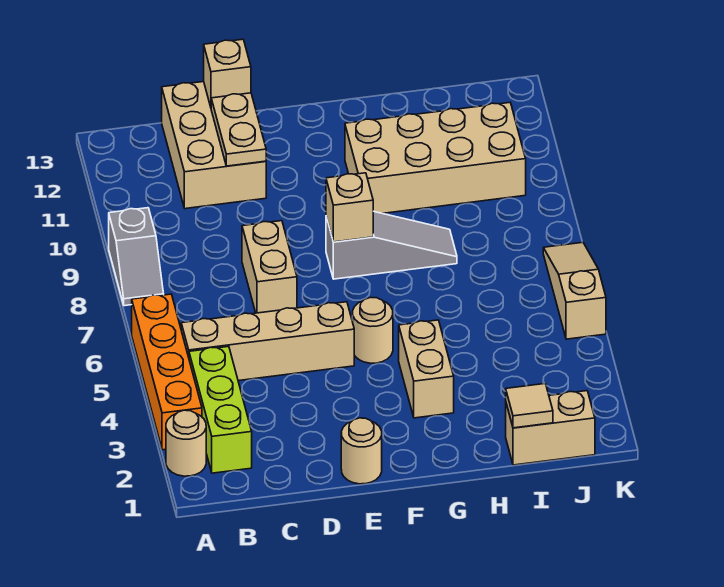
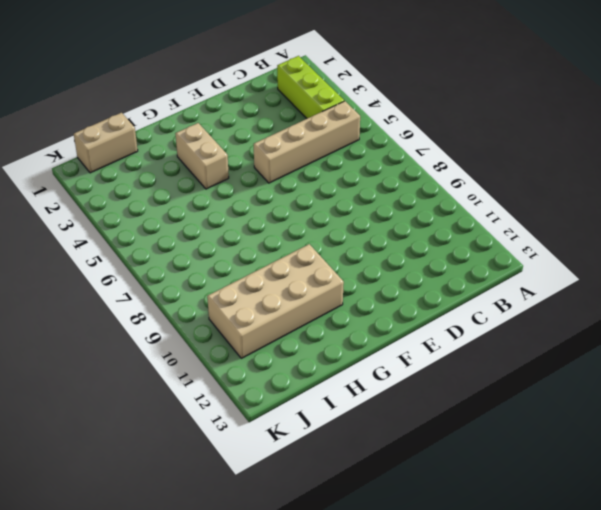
none -> tan 1x1 round brick [166,410,206,476]
none -> orange 1x4 brick [132,294,202,450]
none -> grey 1x2 slope [109,208,164,306]

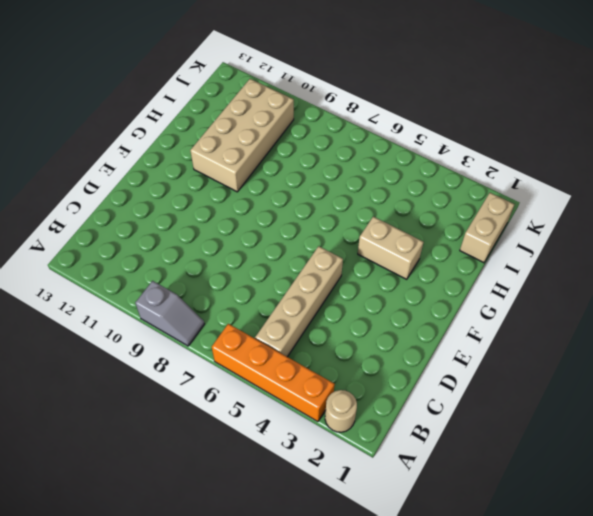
none -> lime 1x3 brick [189,346,252,473]
none -> tan 2x3 brick [162,82,266,209]
none -> tan 1x2 brick [242,221,297,313]

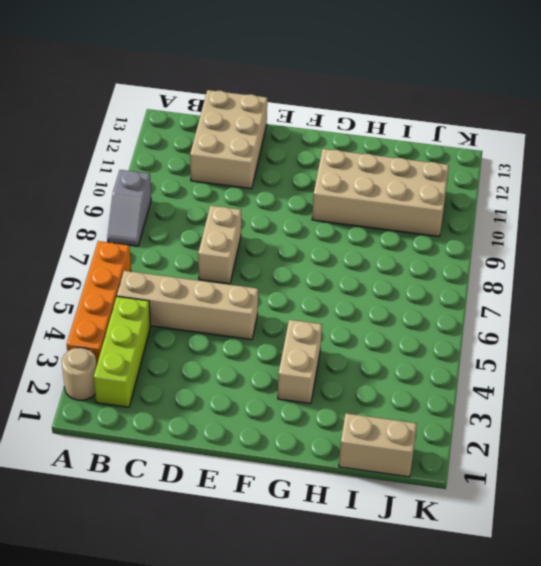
none -> tan 1x1 round brick [341,418,382,484]
none -> tan 1x1 round brick [353,297,393,363]
none -> grey 1x3 slope [326,211,457,279]

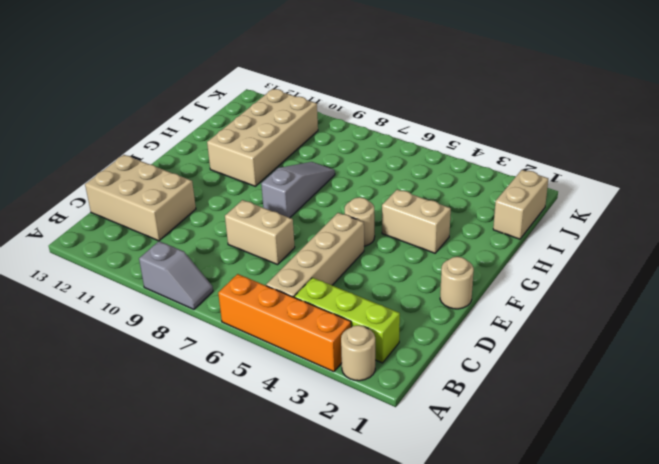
none -> tan 1x3 slope [543,242,606,339]
none -> tan 1x2 plate [211,93,266,166]
none -> tan 1x1 brick [204,39,251,107]

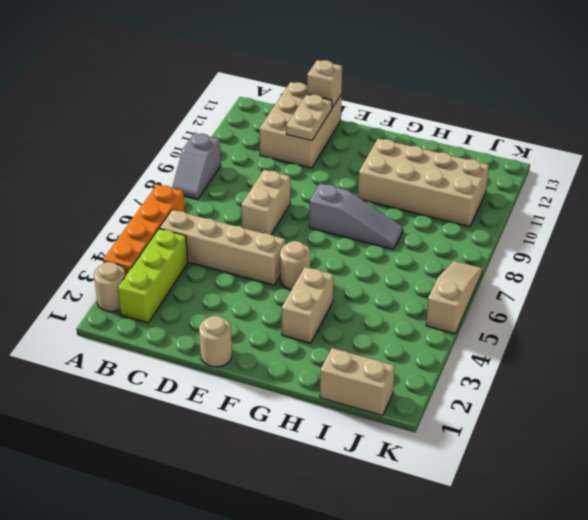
none -> tan 1x1 brick [326,173,373,242]
none -> tan 1x1 tile [506,384,553,428]

